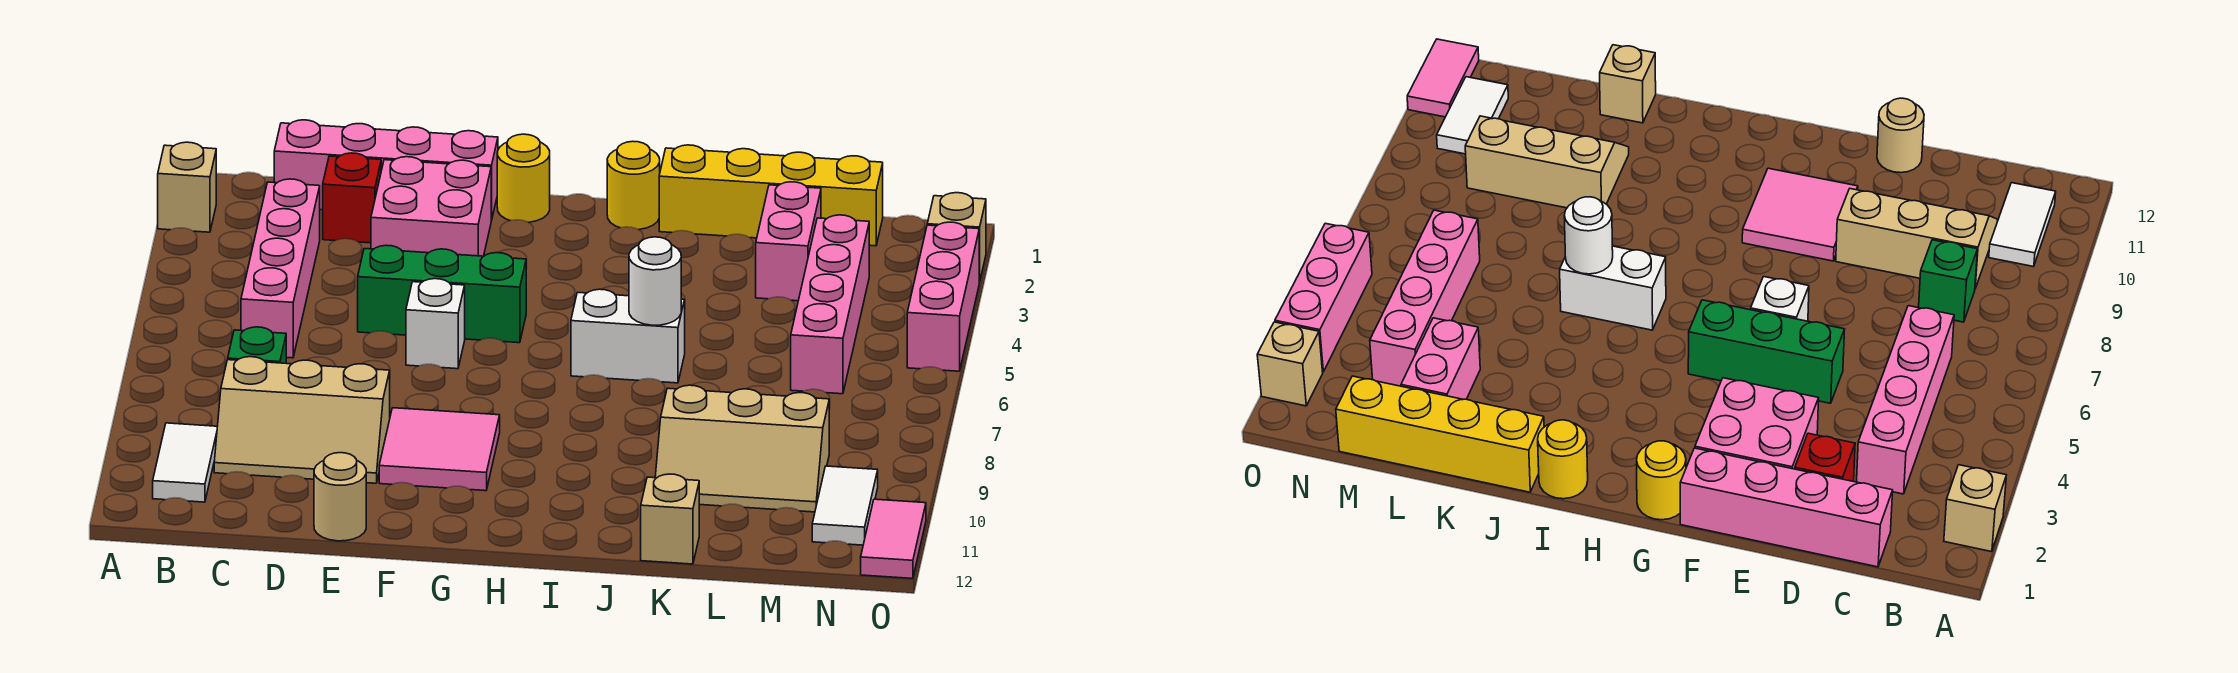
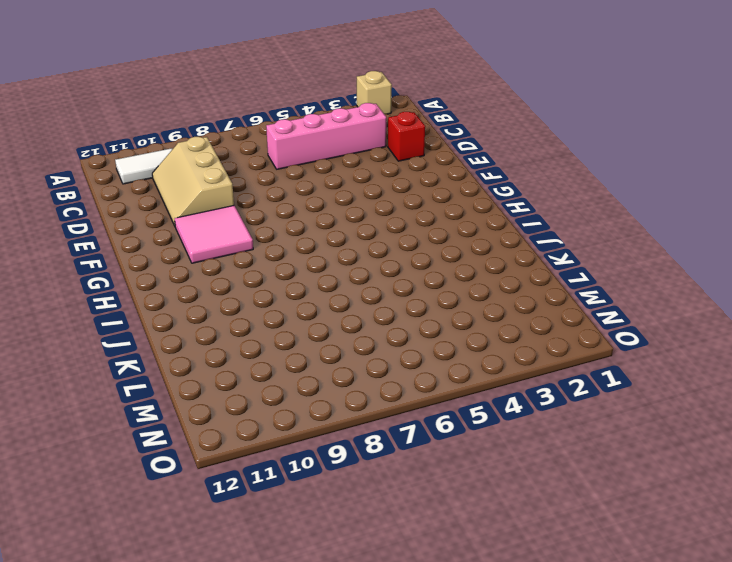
none -> pink 1x4 brick [274,120,498,220]
none -> green 1x1 brick [228,327,286,363]
none -> pink 2x2 brick [371,157,491,256]

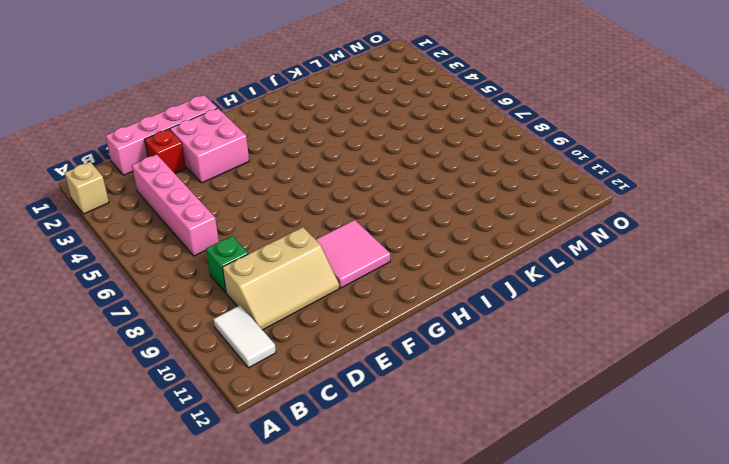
none -> green 1x3 brick [358,245,526,343]
none -> tan 1x1 round brick [314,453,366,541]
none -> white 1x1 brick [406,279,465,369]

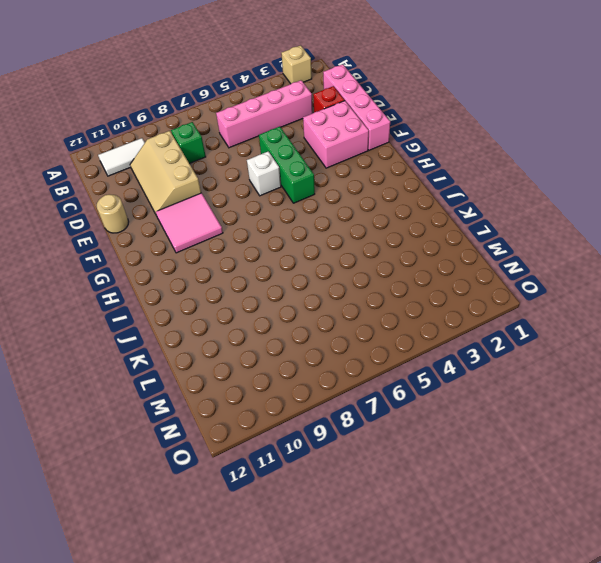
none -> yellow 1x1 round brick [497,134,550,222]
none -> yellow 1x1 round brick [607,141,660,230]
none -> white 1x2 brick [571,289,685,383]

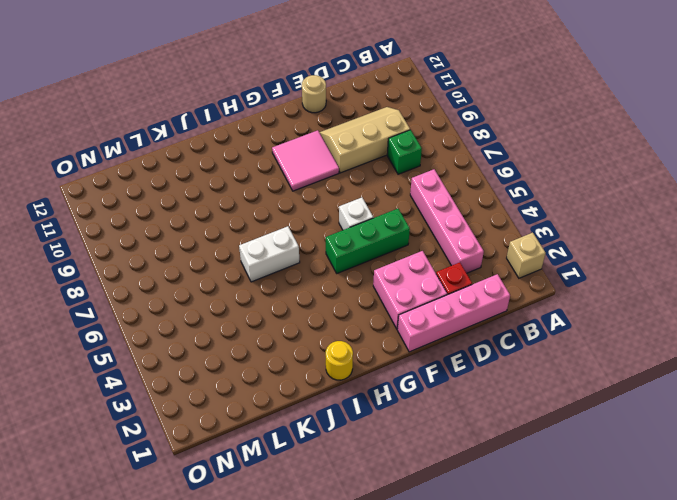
none -> white 1x2 tile [153,423,217,502]
none -> yellow 1x1 round brick [497,134,550,222]
none -> yellow 1x4 brick [659,145,883,246]

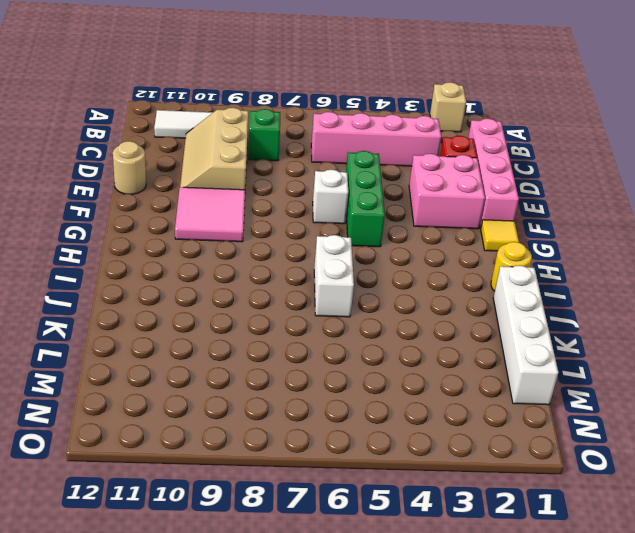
yellow 1x1 tile [481,220,519,251] -> yellow 1x1 round brick [497,134,550,222]
white 1x4 brick [493,265,558,405] -> yellow 1x4 brick [659,145,883,246]
none -> tan 2x3 slope [655,385,829,512]
none -> tan 1x1 brick [641,474,699,564]
none -> pink 1x2 brick [756,182,821,301]

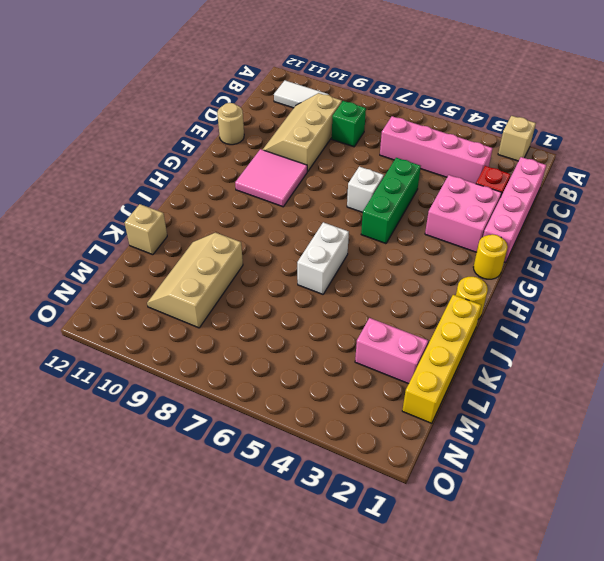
none -> pink 1x4 brick [791,215,869,394]
none -> white 1x2 tile [812,466,878,545]
none -> tan 1x1 brick [927,193,986,282]

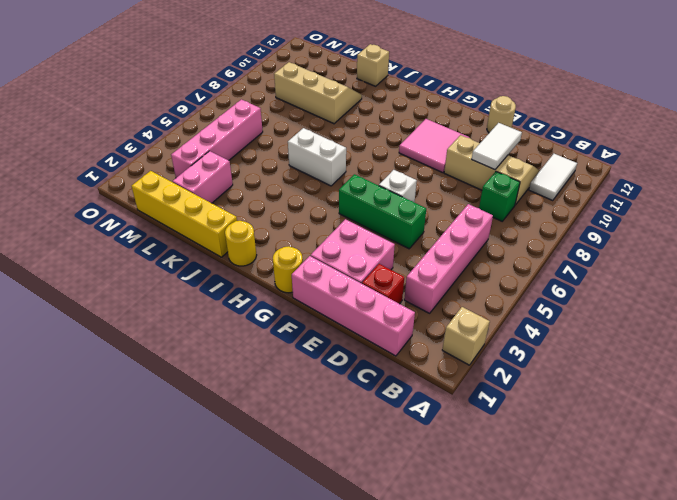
white 1x2 tile [472,123,522,170] -> white 1x2 tile moved to [812,466,878,545]
none -> tan 1x1 brick [927,193,986,282]
none -> pink 1x3 brick [907,222,979,371]
none -> pink 1x2 tile [861,499,926,579]

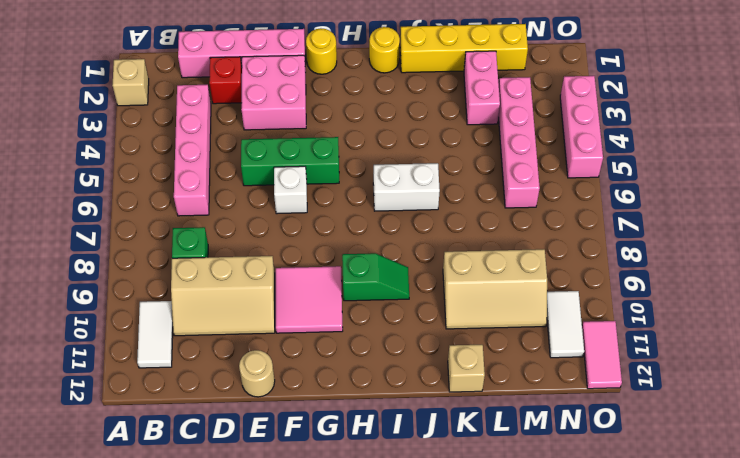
green 1x2 slope [342,253,409,301] -> none
none -> tan 1x1 brick [927,193,986,282]
none -> white 1x1 round brick [629,237,681,325]

